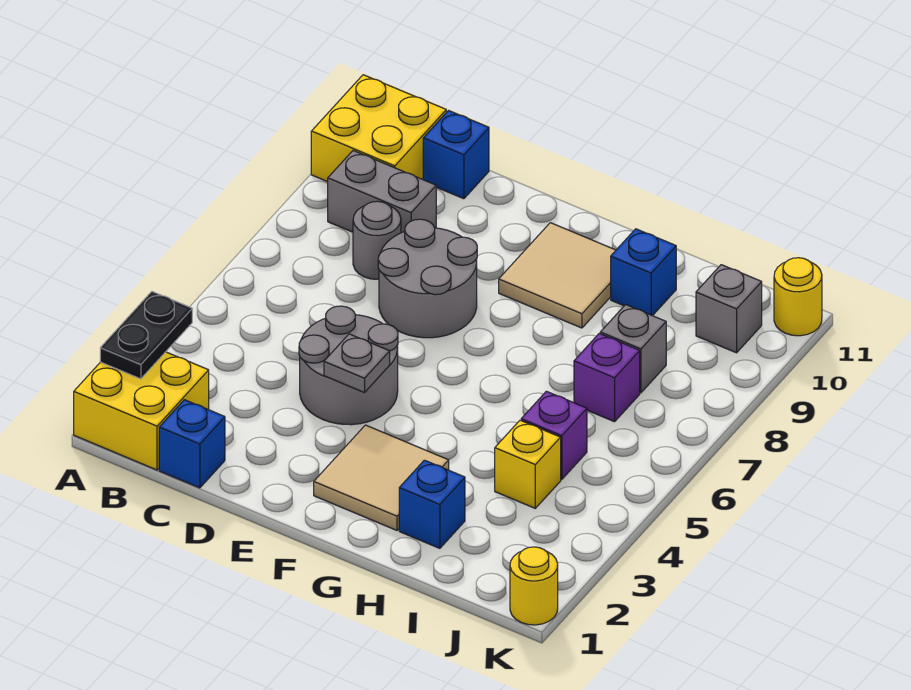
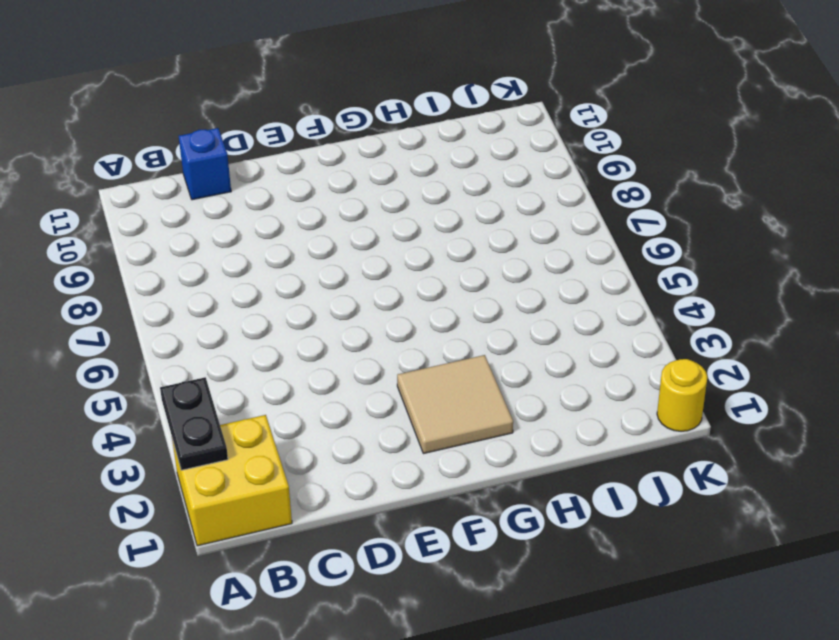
none -> yellow 2x2 brick [311,75,446,182]
none -> grey 1x2 brick [328,151,436,233]
none -> blue 1x1 brick [159,400,225,488]

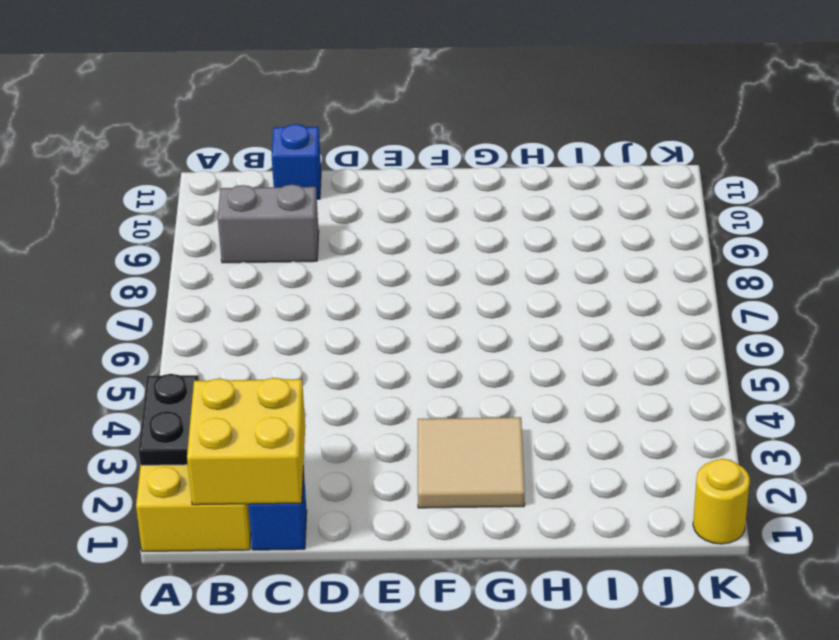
yellow 2x2 brick [187,378,305,505] -> yellow 2x2 brick moved to [311,75,446,182]
none -> grey 1x1 round brick [353,201,401,279]
none -> grey 2x2 round brick [299,306,398,425]
none -> grey 2x2 round brick [378,219,477,338]

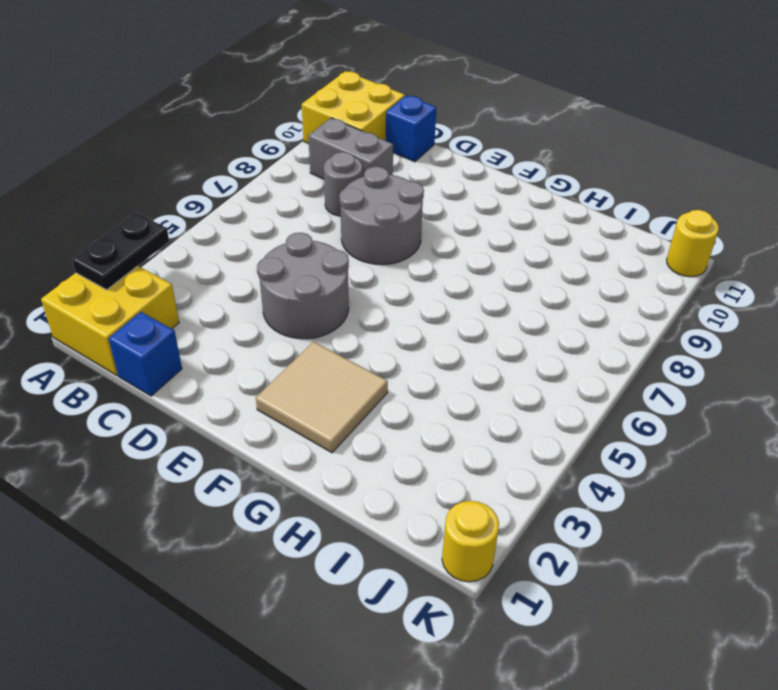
none -> tan 2x2 tile [499,223,616,328]
none -> blue 1x1 brick [399,460,465,548]
none -> blue 1x1 brick [611,229,676,316]

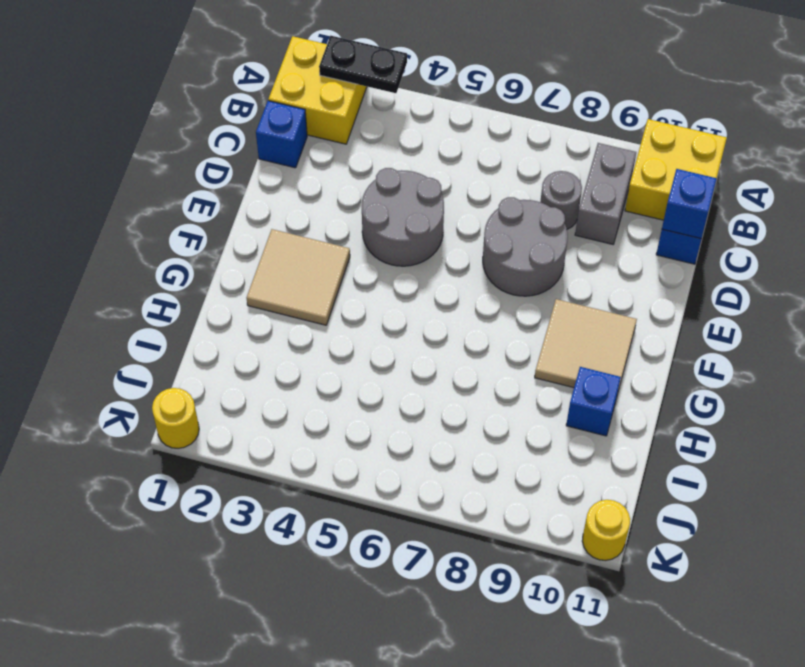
blue 1x1 brick [662,169,717,239] -> blue 1x1 brick moved to [399,460,465,548]
none -> yellow 1x1 brick [495,420,561,508]
none -> purple 1x1 brick [521,391,587,480]
none -> purple 1x1 brick [574,334,640,422]

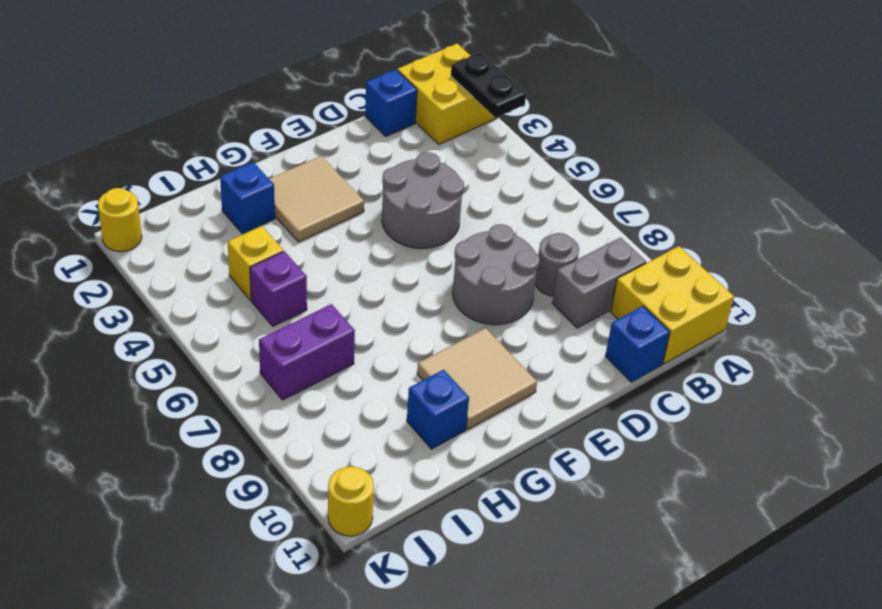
purple 1x2 brick [259,304,355,400] -> purple 1x1 brick [574,334,640,422]
none -> grey 1x1 brick [600,305,666,393]
none -> grey 1x1 brick [696,265,762,353]
none -> grey 1x1 plate [324,334,390,393]

